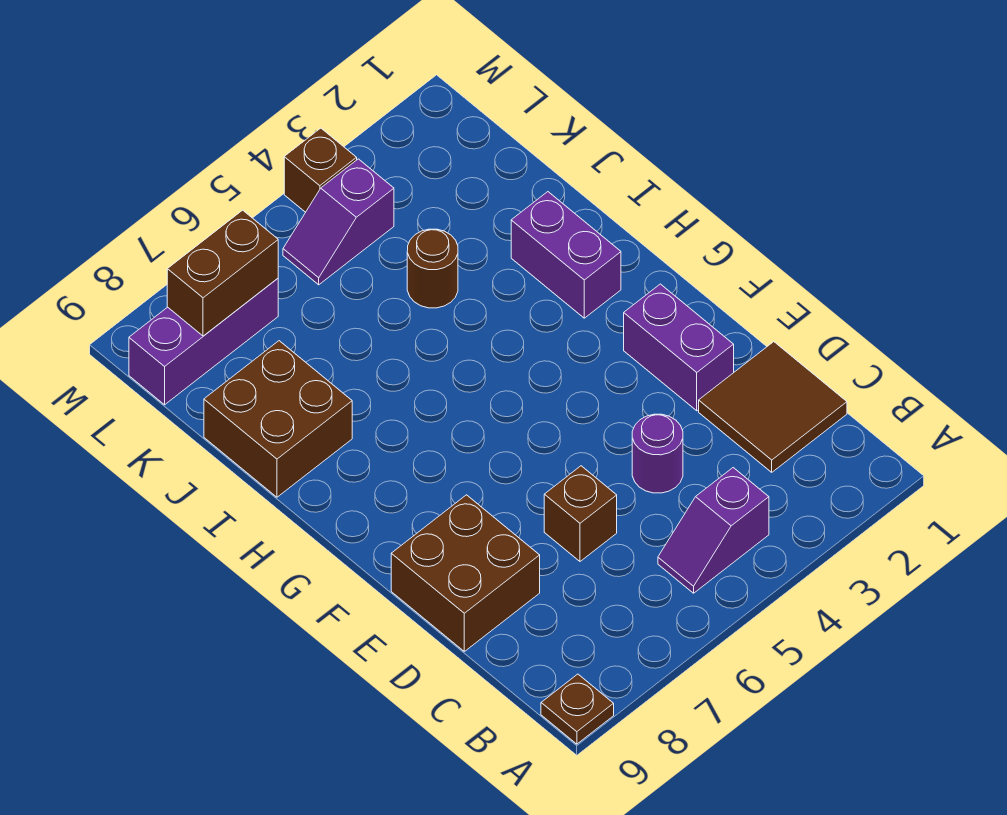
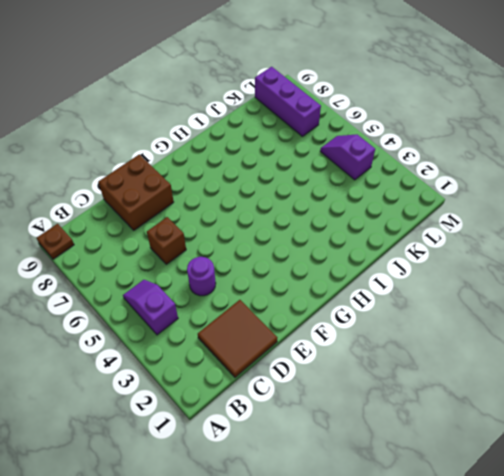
none -> purple 1x2 brick [624,284,734,411]
none -> purple 1x2 brick [511,192,621,318]
none -> brown 2x2 brick [204,341,352,497]

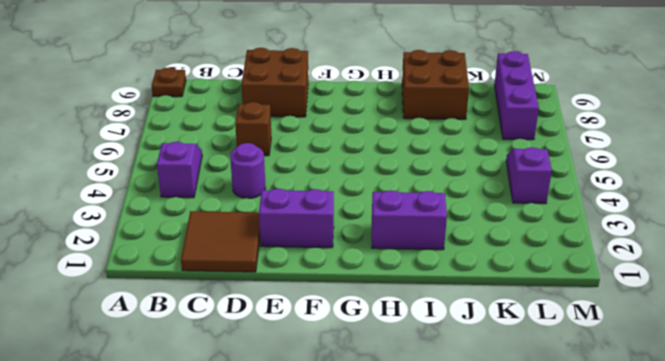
none -> brown 1x1 round brick [407,229,458,308]
none -> brown 1x1 brick [284,128,357,212]
none -> brown 1x2 brick [167,210,278,336]

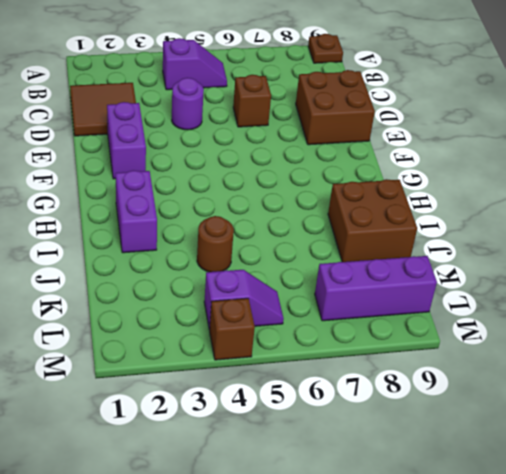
none -> brown 1x2 brick [167,210,278,336]

